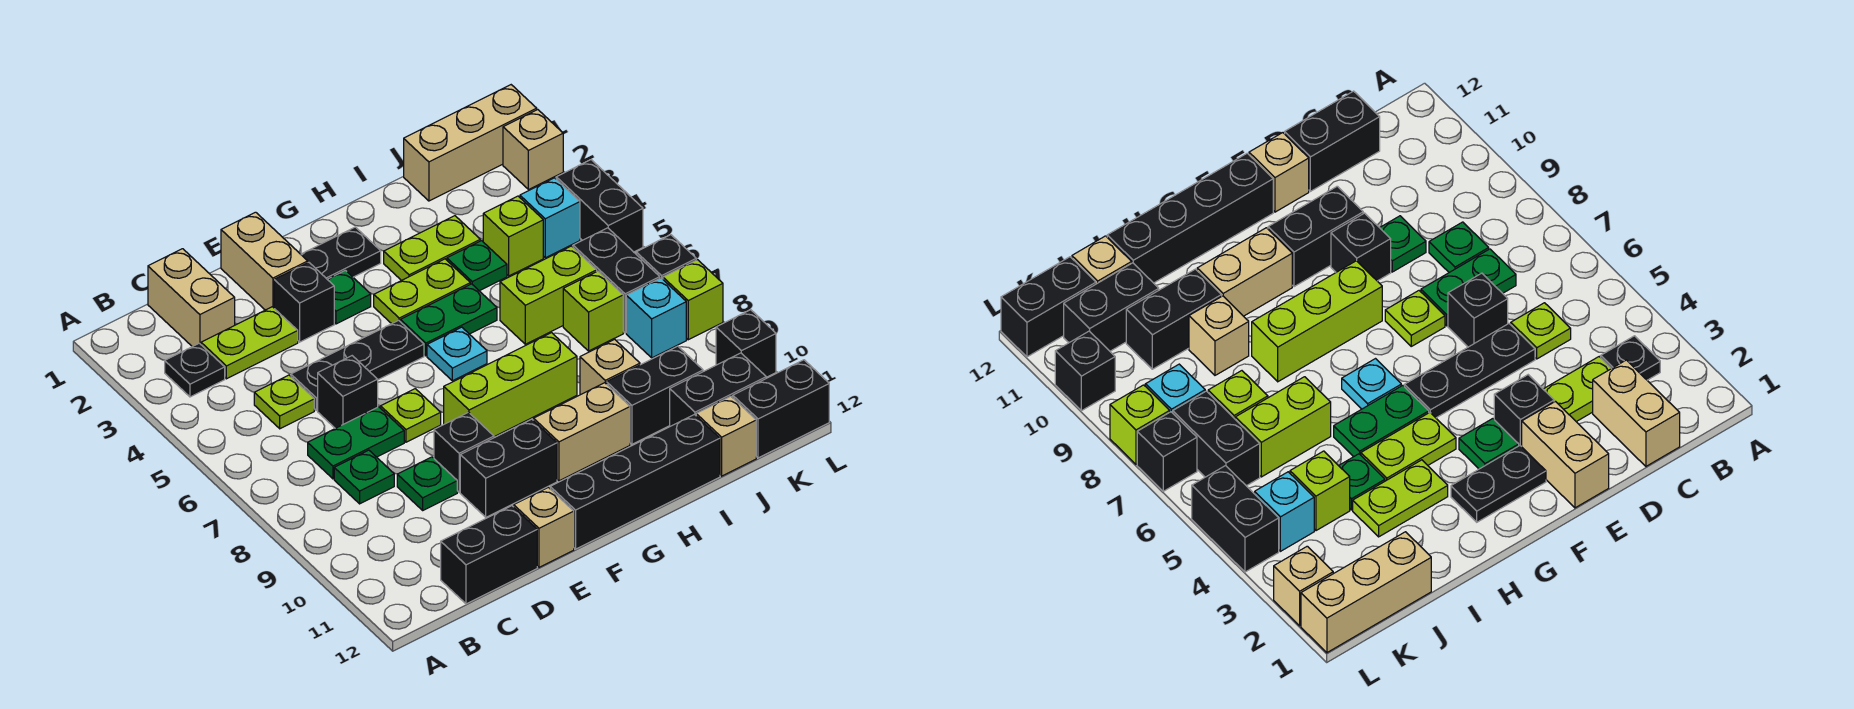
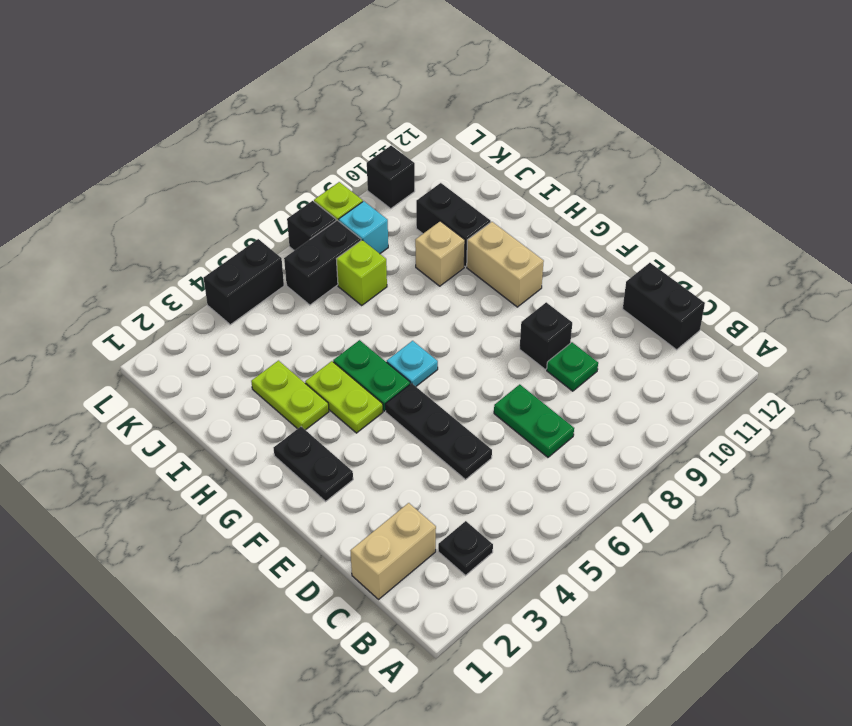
none -> lime 1x2 plate [201,307,298,379]
none -> lime 1x1 plate [254,375,314,429]
none -> green 1x1 plate [334,450,394,504]
none -> black 1x1 brick [318,356,378,428]

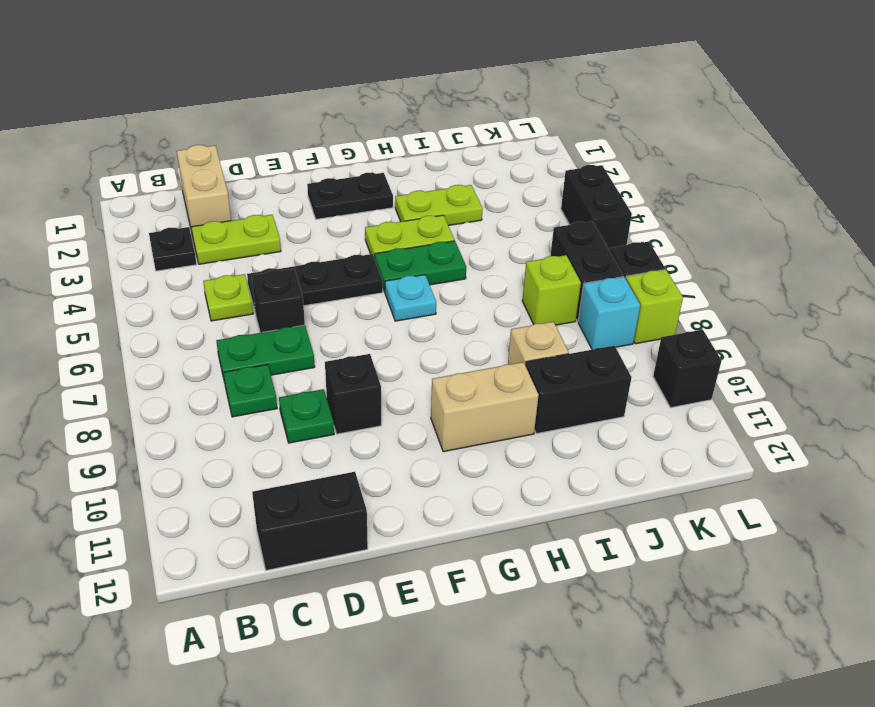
none -> tan 1x2 brick [221,212,308,310]
none -> black 1x1 brick [274,262,334,342]
none -> lime 1x1 plate [381,389,441,442]
none -> black 1x2 brick [460,419,557,517]

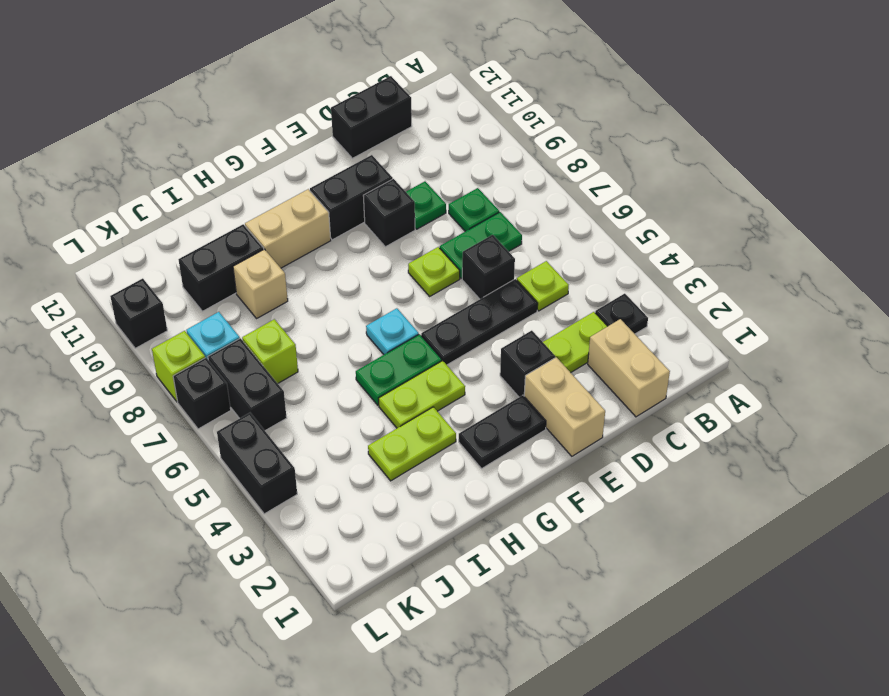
none -> tan 1x1 brick [514,487,574,567]
none -> green 1x1 plate [327,270,371,324]
none -> lime 1x3 brick [444,333,577,437]
none -> black 1x4 brick [550,415,720,549]

